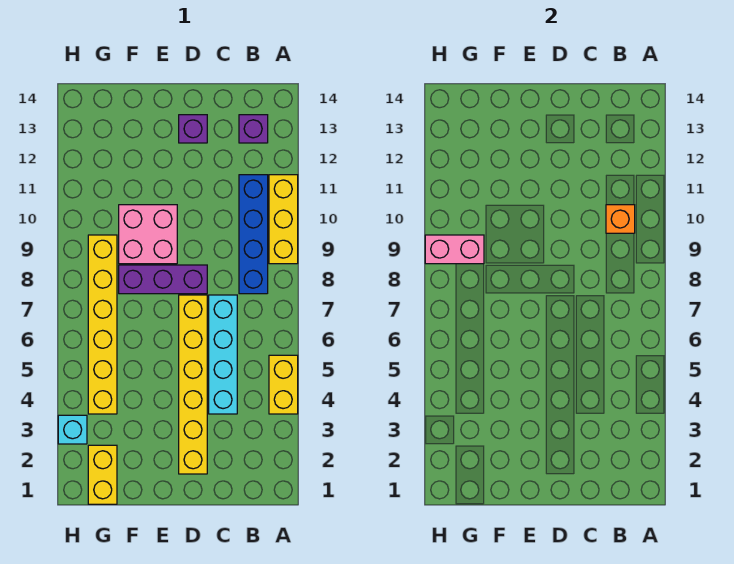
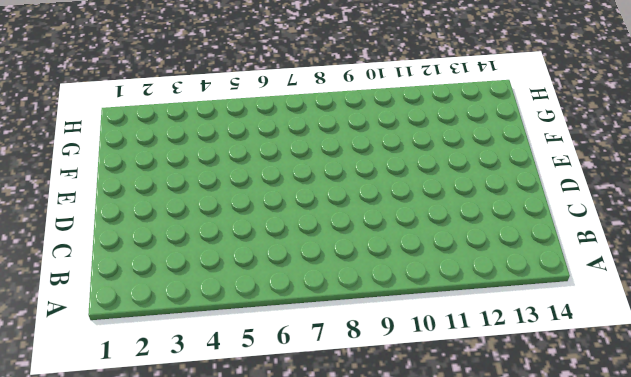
none -> yellow 1x2 brick [269,355,298,414]
none -> yellow 1x3 brick [269,175,298,264]
none -> blue 1x4 brick [239,175,268,294]

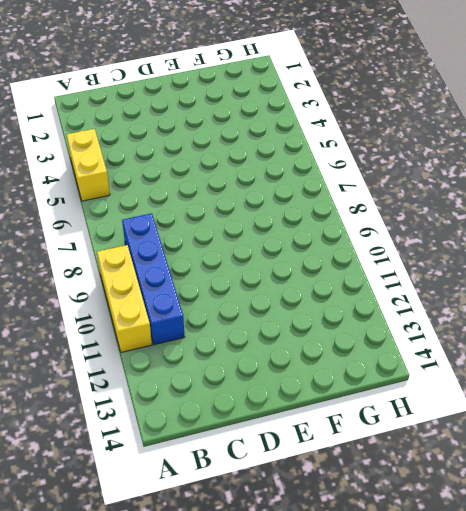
none -> purple 1x1 brick [239,115,268,143]
none -> cyan 1x4 brick [209,295,237,414]
none -> yellow 1x6 brick [179,295,207,474]

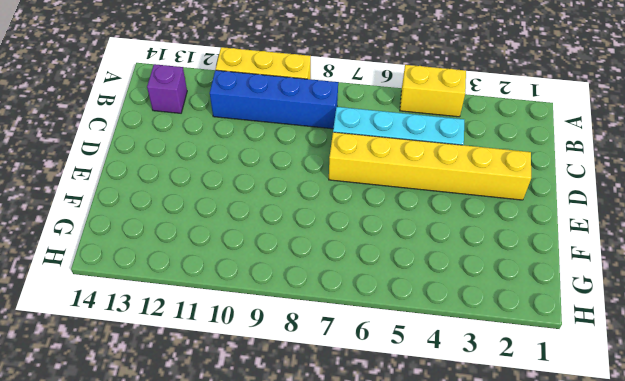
none -> purple 1x3 brick [119,265,207,294]
none -> purple 1x1 brick [179,115,207,143]
none -> pink 2x2 brick [119,205,177,264]

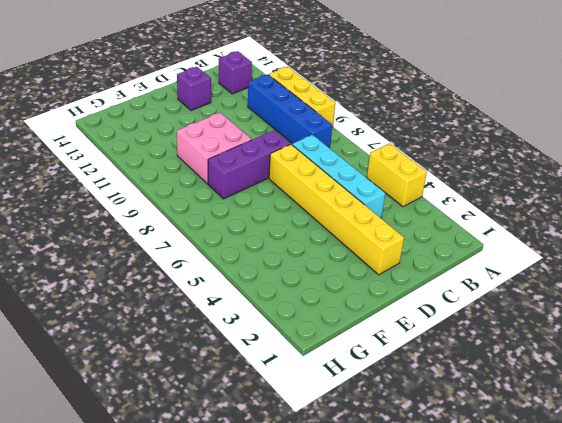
none -> yellow 1x2 brick [88,445,117,504]
none -> yellow 1x6 brick [88,235,117,414]
none -> cyan 1x1 brick [58,415,87,444]

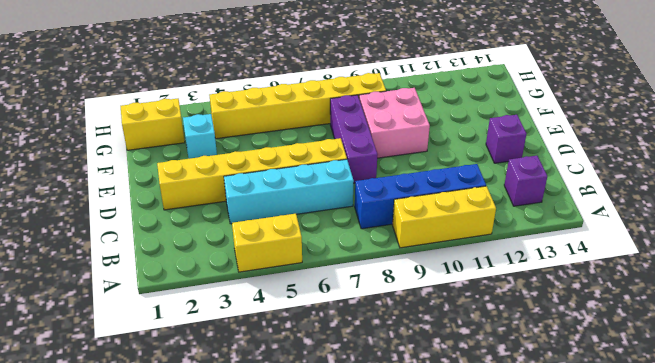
cyan 1x1 brick [183,114,217,159] -> cyan 1x1 brick moved to [58,415,87,444]
none -> orange 1x1 brick [606,205,635,233]
none -> pink 1x2 brick [425,235,484,264]

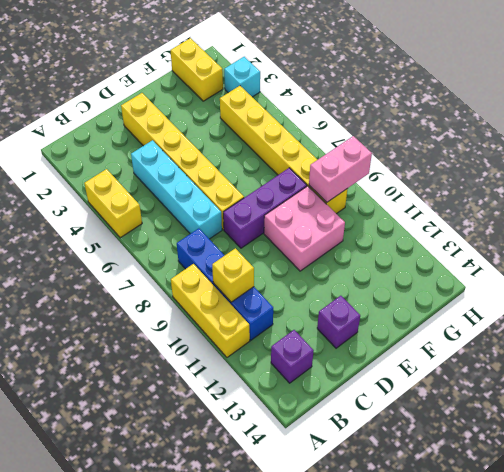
yellow 1x1 brick [212,248,254,302] -> orange 1x1 brick [606,205,635,233]

